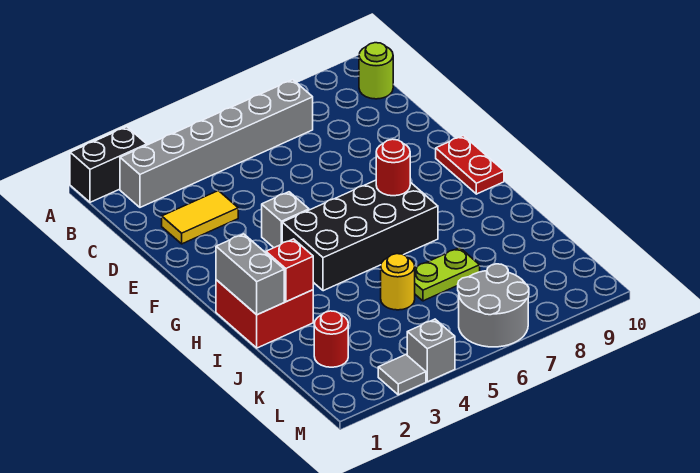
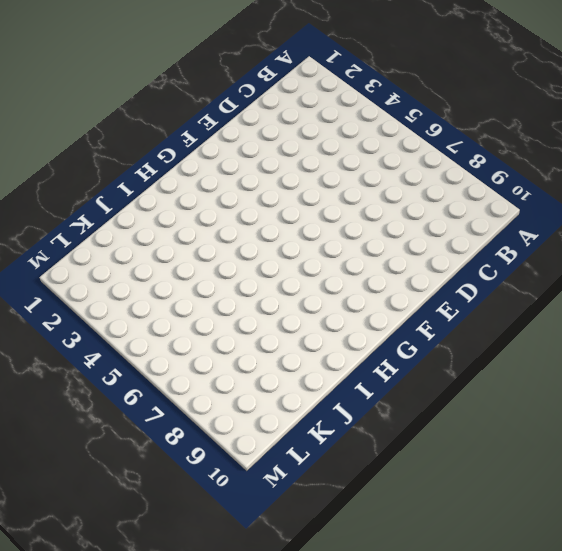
none -> black 1x2 brick [70,127,147,202]
none -> grey 1x6 brick [120,80,313,207]
none -> lime 1x1 round brick [359,43,393,99]

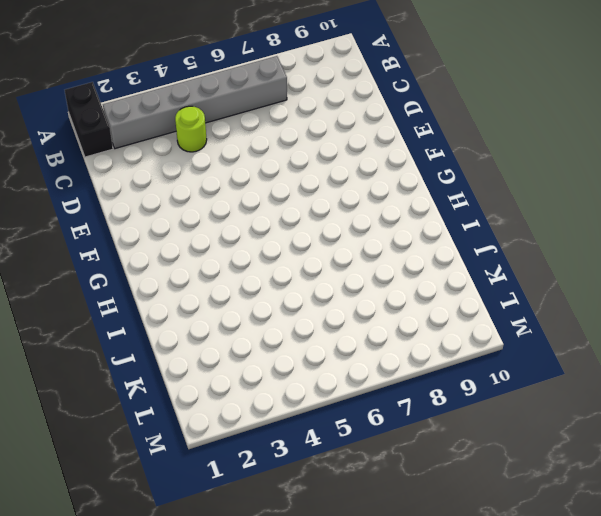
black 1x2 brick [65,82,113,157] -> black 1x2 brick turned to [70,127,147,202]
lime 1x1 round brick [175,106,207,152] -> lime 1x1 round brick moved to [359,43,393,99]
none -> yellow 1x2 tile [162,191,238,244]
none -> grey 1x1 brick [262,192,309,248]
none -> red 1x2 plate [436,136,504,194]

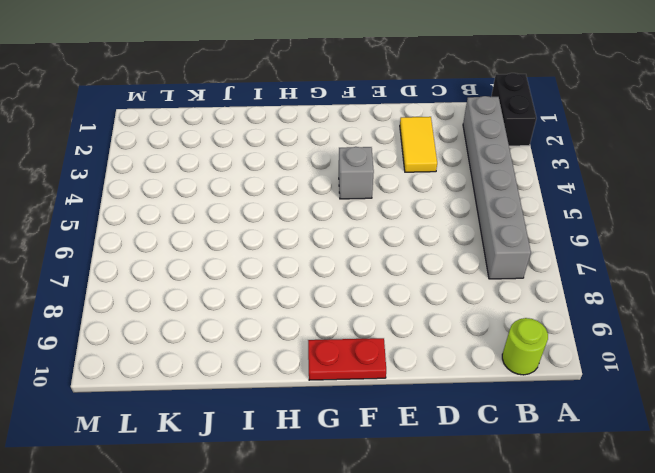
none -> black 2x4 brick [282,180,438,291]
none -> red 2x2 brick [216,280,313,348]
none -> yellow 1x1 round brick [381,254,415,310]

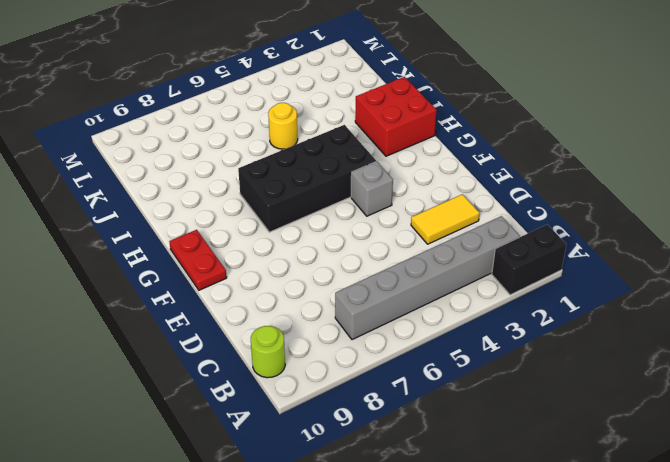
none -> lime 1x2 plate [415,248,480,301]
none -> red 1x1 round brick [314,311,348,367]
none -> grey 2x2 round brick [458,264,529,347]

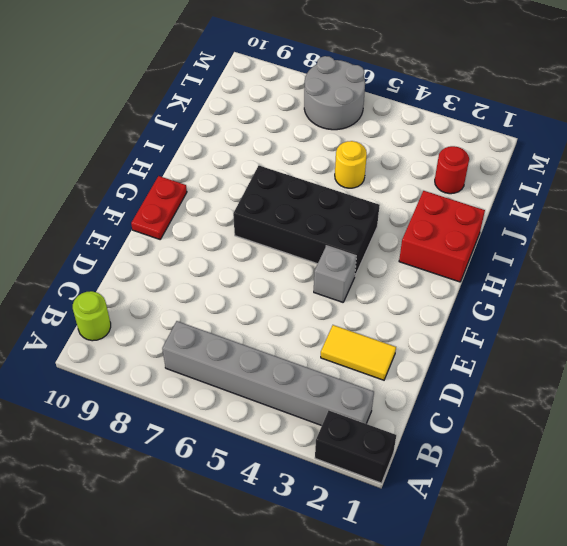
none -> lime 1x2 plate [415,248,480,301]
none -> grey 1x1 tile [378,355,426,395]
none -> grey 1x1 brick [407,319,455,382]

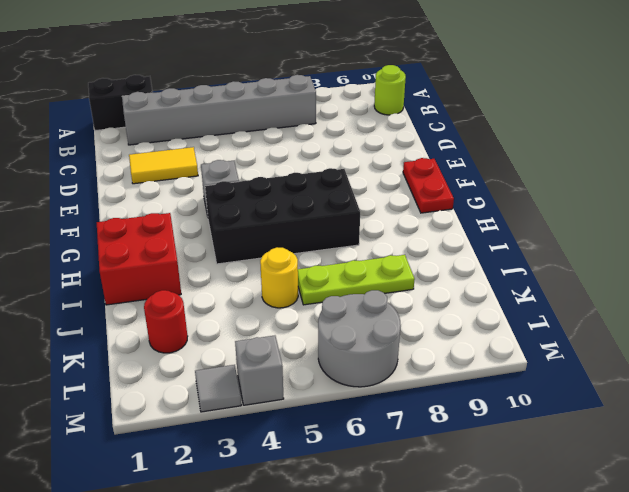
lime 1x3 plate [298,255,415,305] -> lime 1x2 plate [415,248,480,301]
none -> red 1x1 round brick [376,139,410,196]
none -> grey 1x2 brick [216,234,284,315]
none -> red 1x1 brick [266,239,313,302]

